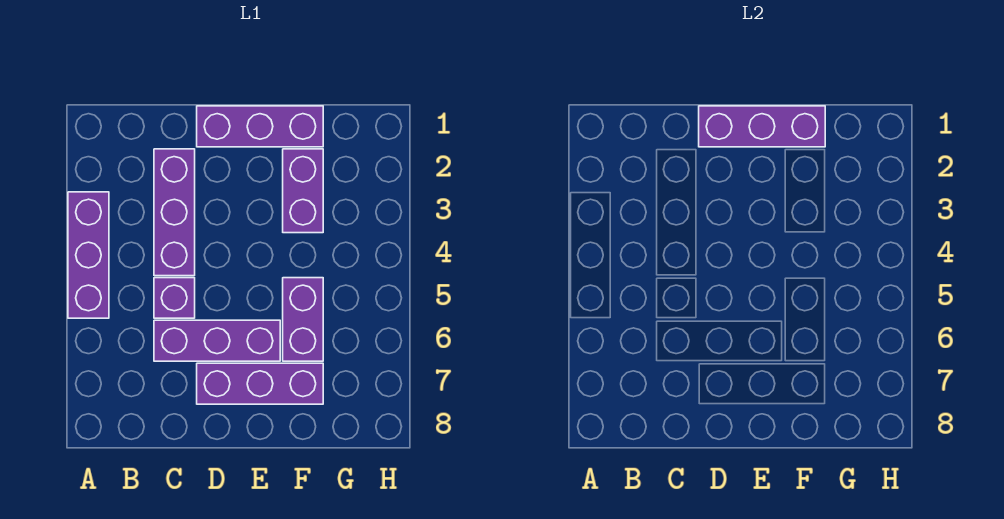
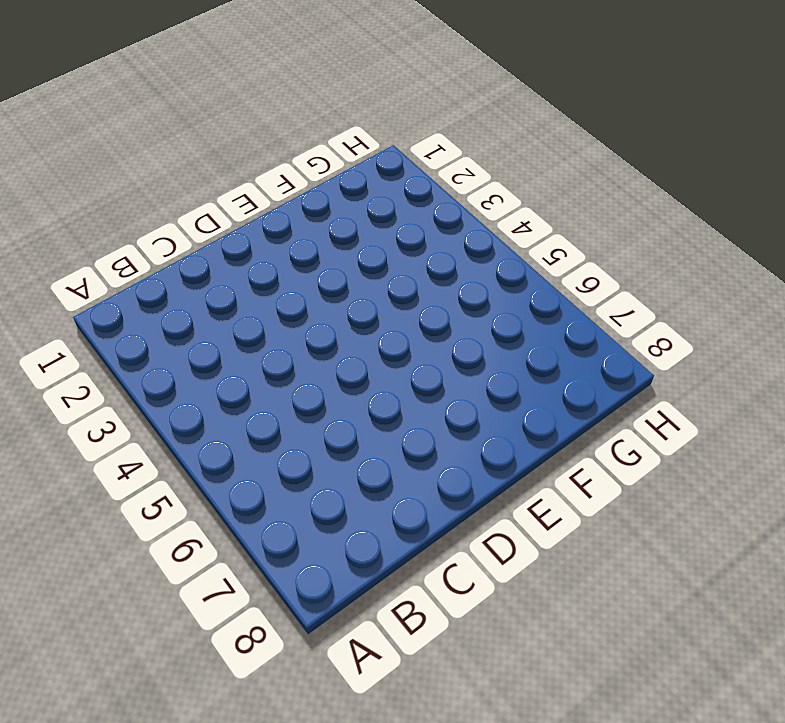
none -> purple 1x3 brick [68,192,109,318]
none -> purple 1x3 brick [154,149,195,276]

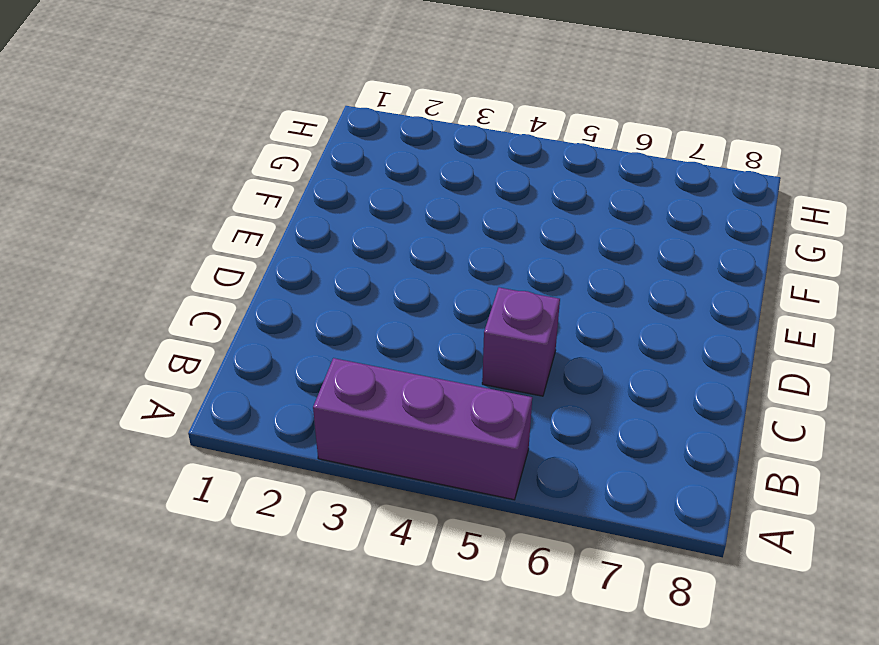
none -> purple 1x3 brick [154,149,195,276]
none -> purple 1x3 brick [154,320,280,361]

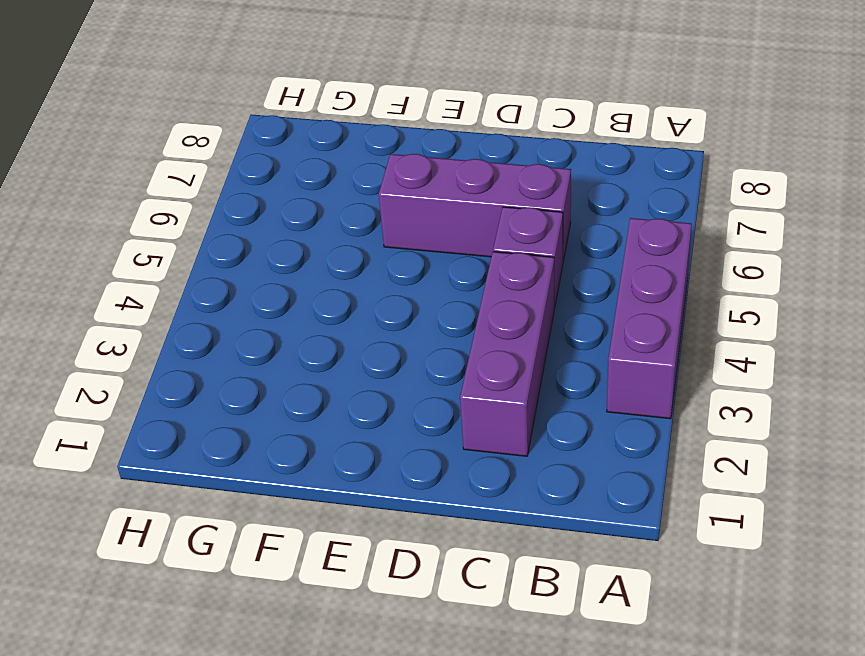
none -> purple 1x3 brick [197,106,323,147]
none -> purple 1x3 brick [197,363,323,404]

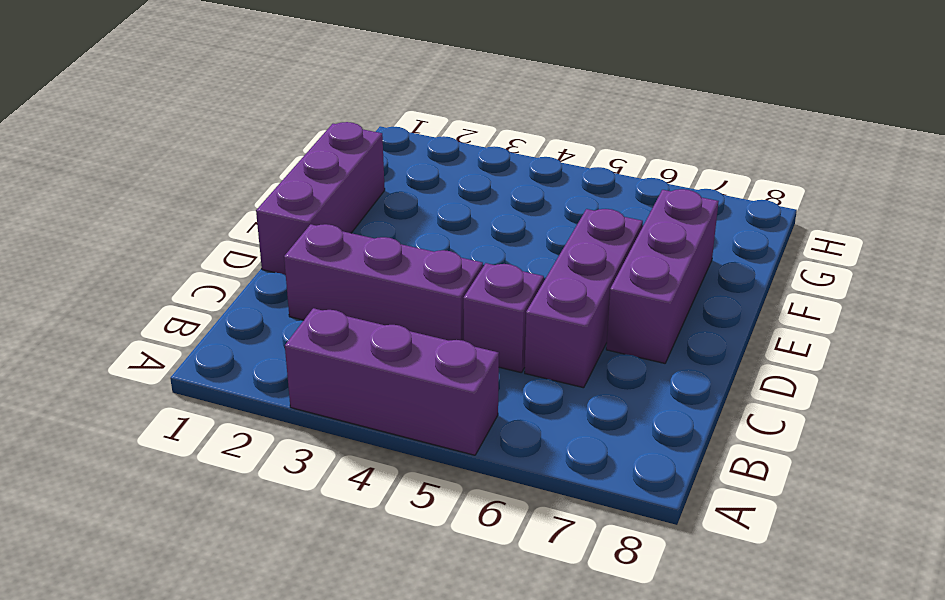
none -> purple 1x2 brick [283,149,323,233]
none -> purple 1x2 brick [283,278,323,361]

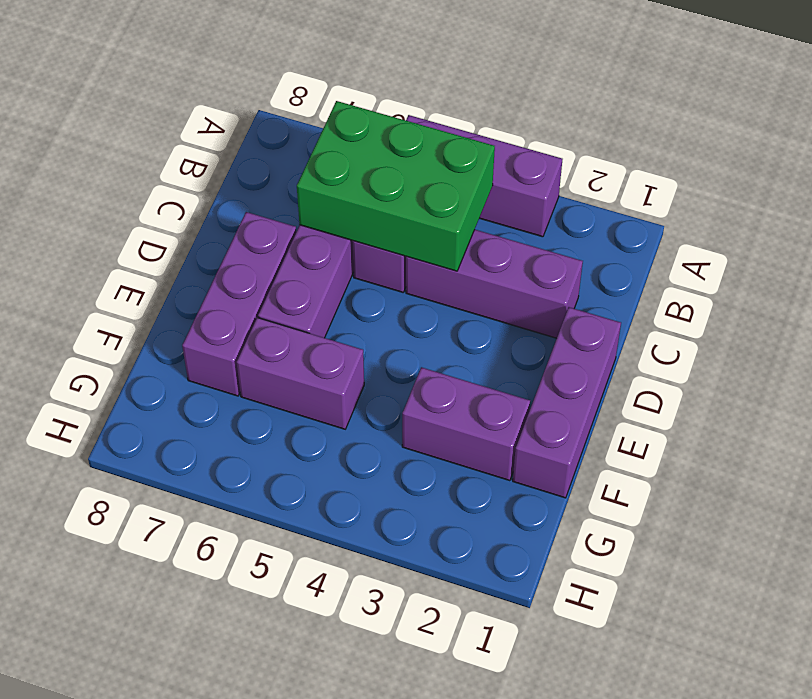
green 2x3 brick [297,101,495,271] -> none
none -> purple 1x3 brick [699,106,825,147]

